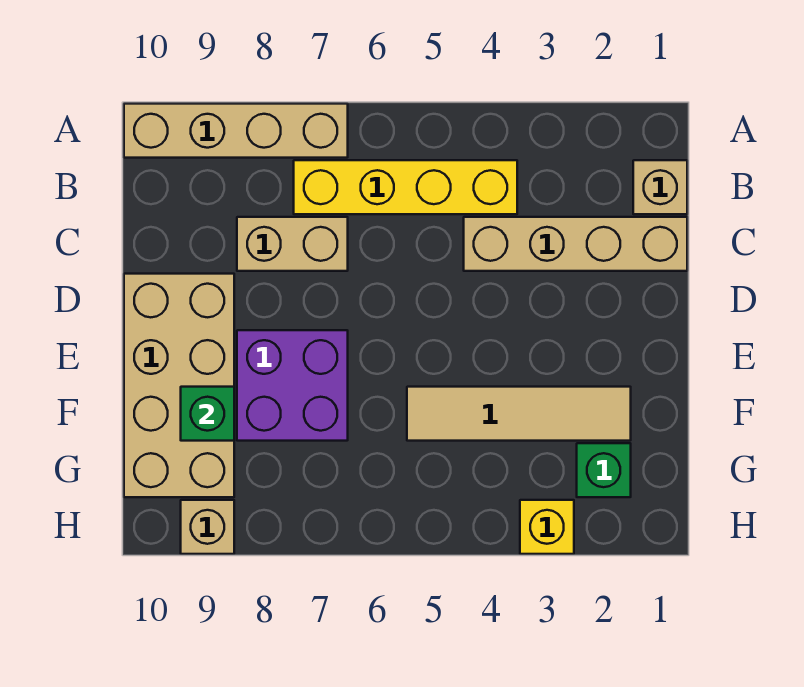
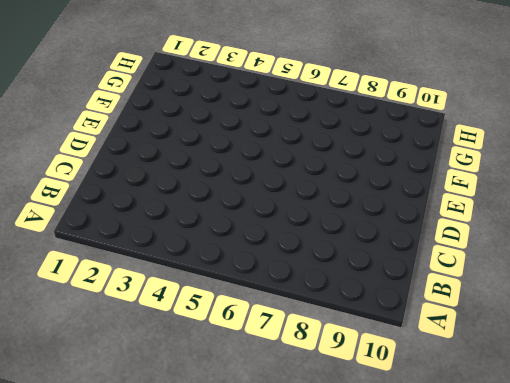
none -> tan 1x4 brick [124,104,348,158]
none -> tan 1x1 brick [633,160,687,214]
none -> yellow 1x4 brick [294,160,517,214]

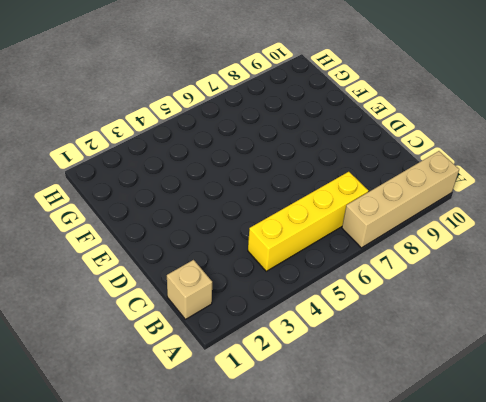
none -> tan 1x4 brick [464,217,687,271]
none -> tan 1x2 brick [237,217,348,271]
none -> tan 2x4 brick [124,274,234,497]

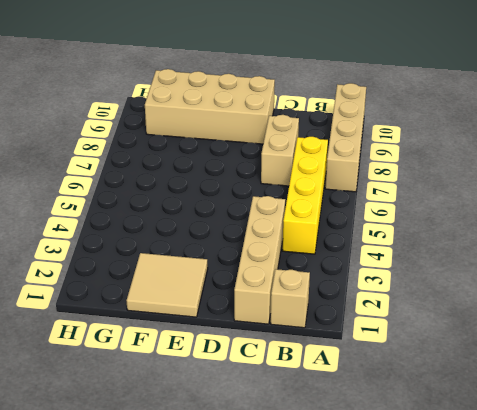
tan 2x2 tile [126,253,208,317] -> tan 1x4 tile [407,387,631,441]
none -> purple 2x2 brick [237,330,348,441]
none -> green 1x1 brick [577,443,631,497]
none -> yellow 1x1 brick [520,500,574,554]

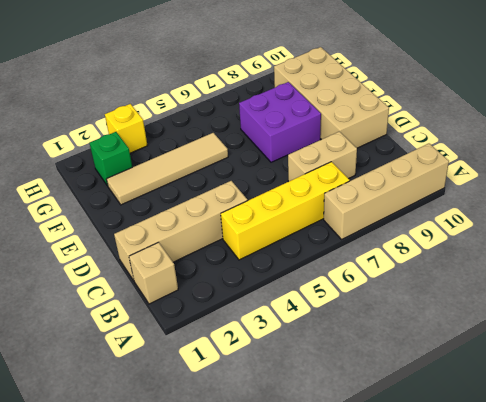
none -> tan 1x1 brick [181,500,234,554]
none -> green 1x1 brick [181,387,234,441]

